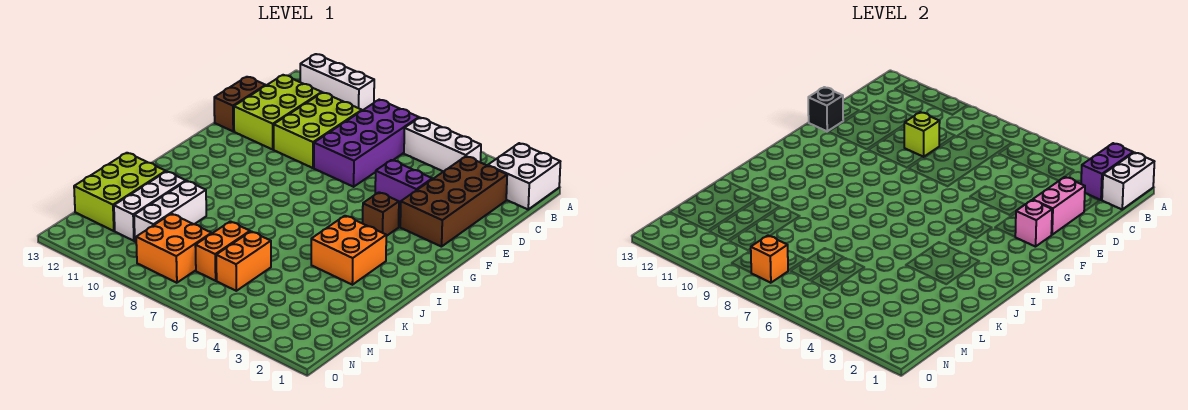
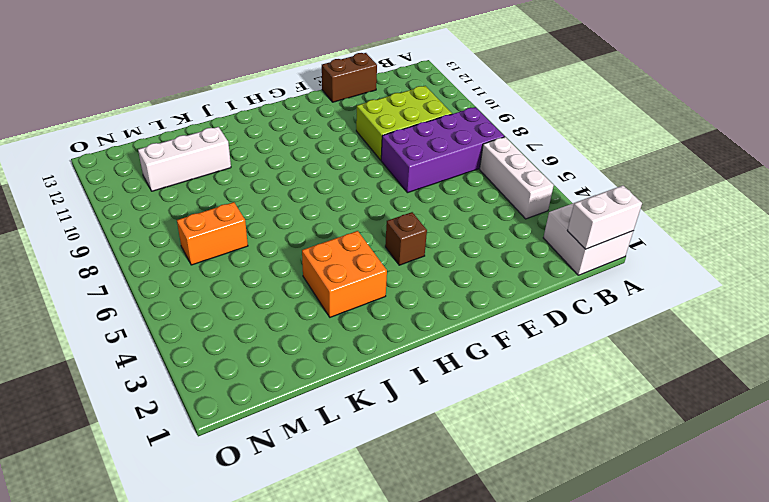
none -> white 1x3 brick [300,54,374,110]
none -> brown 2x4 brick [400,156,507,247]
none -> lime 2x3 brick [234,75,322,149]

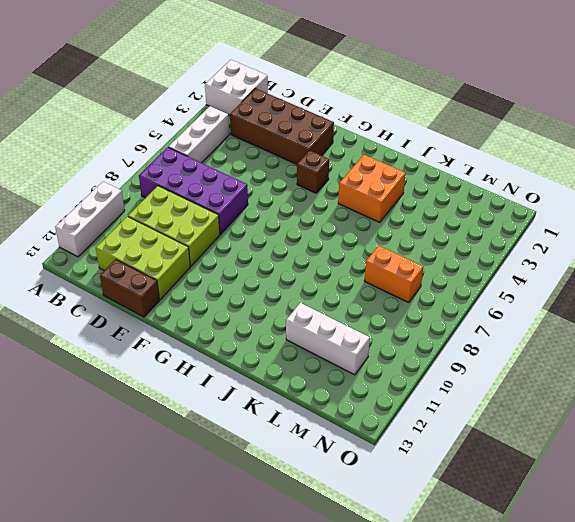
none -> purple 1x2 brick [375,160,432,208]
none -> white 1x3 brick [134,181,206,242]
none -> lime 2x3 brick [74,153,166,231]

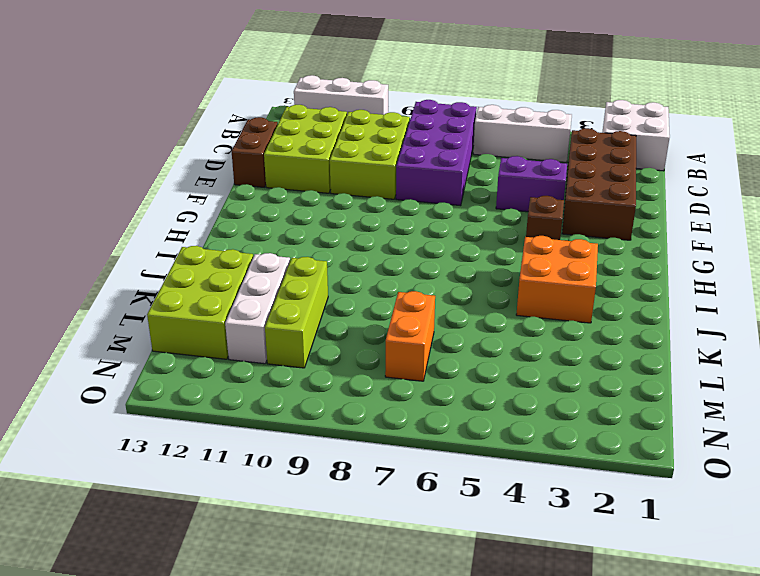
lime 1x3 brick [265,257,328,368] -> white 1x3 brick [134,181,206,242]
none -> orange 1x2 brick [216,231,271,291]
none -> orange 2x2 brick [136,214,212,283]
none -> white 1x2 brick [1102,152,1154,209]

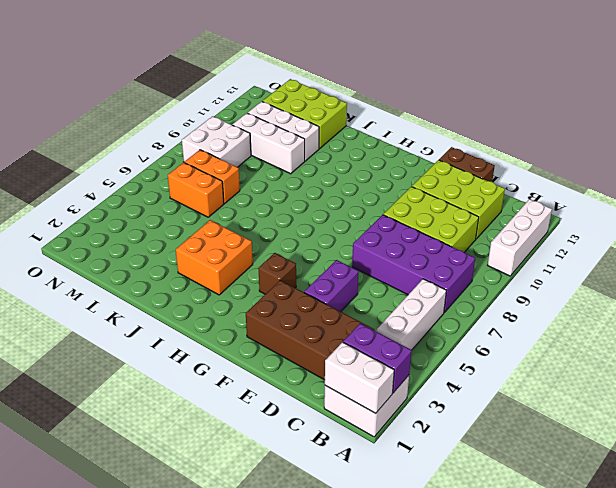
white 2x2 brick [182,116,251,167] -> orange 2x2 brick [136,214,212,283]
none -> pink 1x2 brick [1033,177,1085,235]
none -> lime 1x1 brick [904,112,940,157]
none -> black 1x1 brick [808,87,843,131]

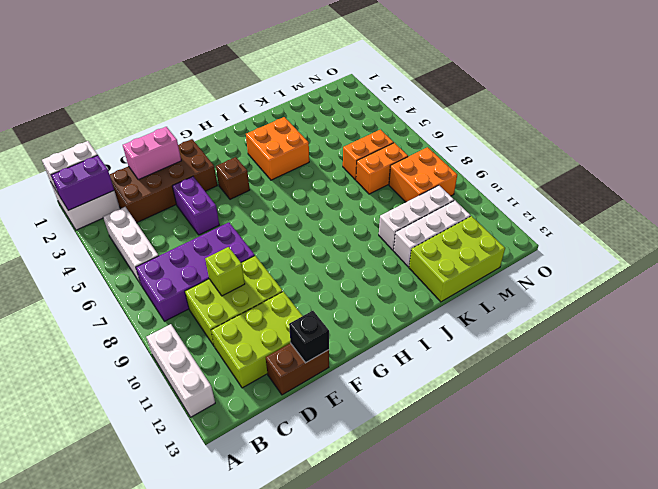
none -> pink 1x1 brick [1015,200,1052,247]
none -> orange 1x1 brick [751,236,788,283]

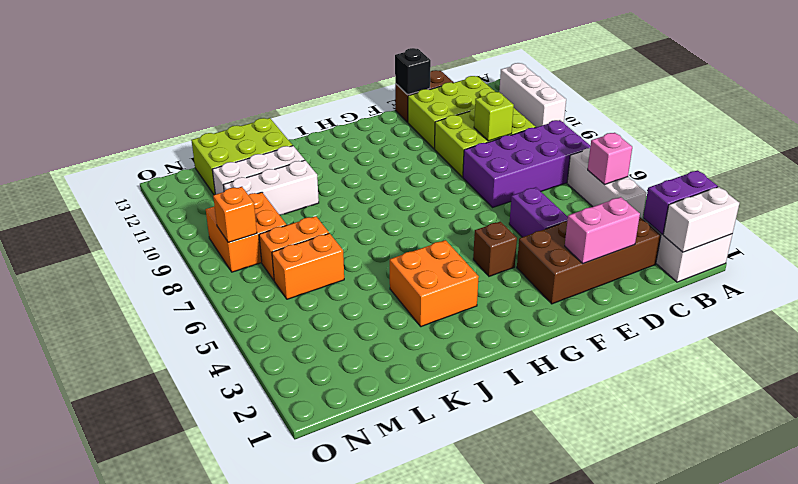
pink 1x1 brick [588,133,632,185] -> pink 1x1 brick moved to [1015,200,1052,247]

